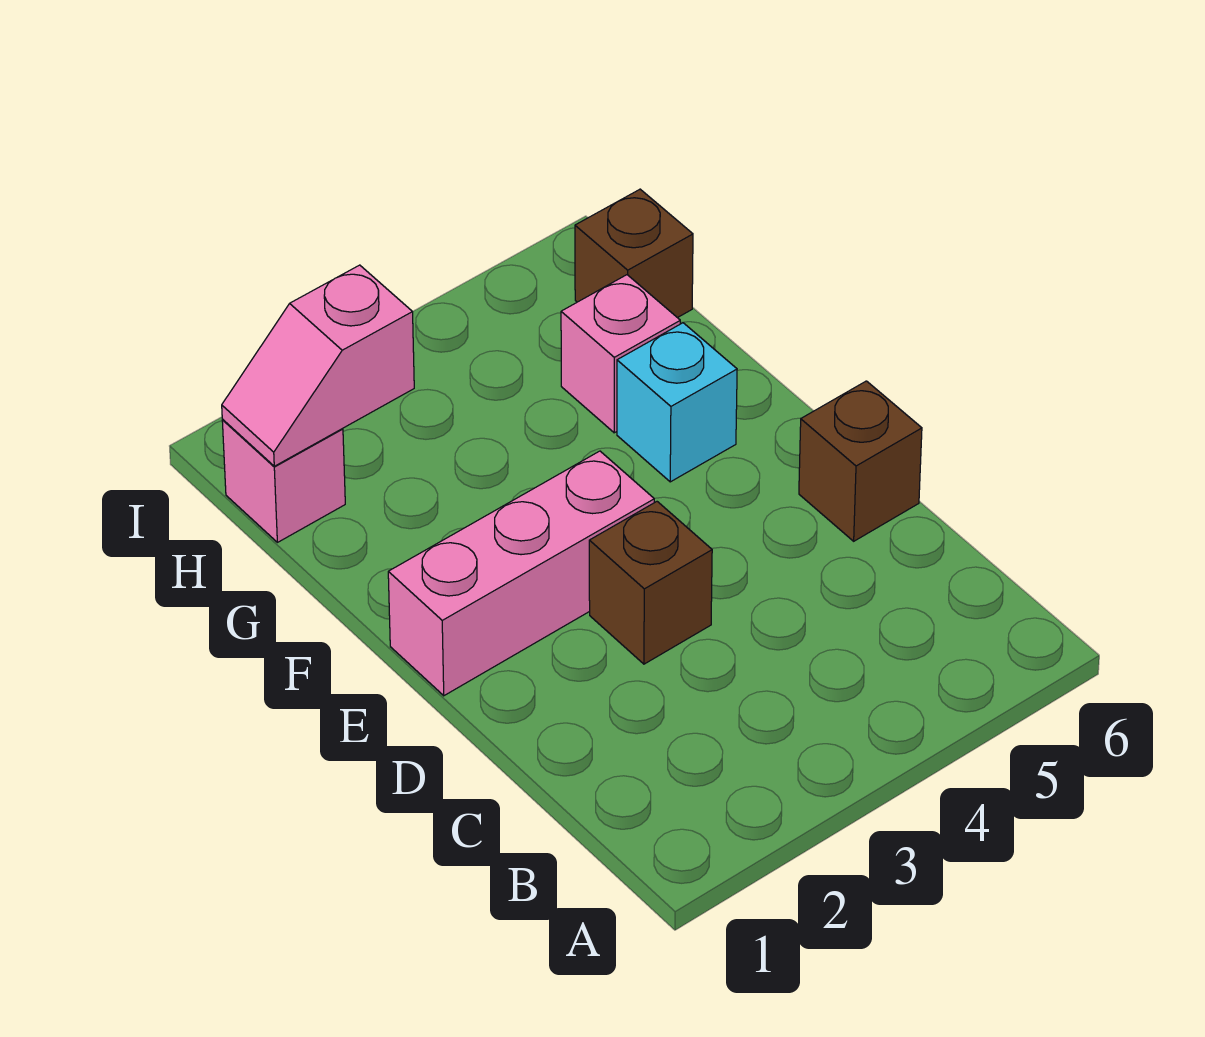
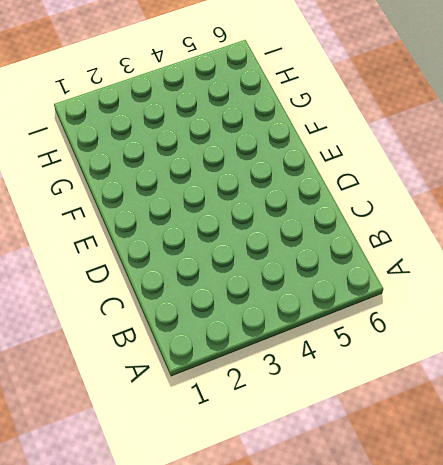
none -> brown 1x1 brick [589,502,712,664]
none -> brown 1x1 brick [799,381,922,541]

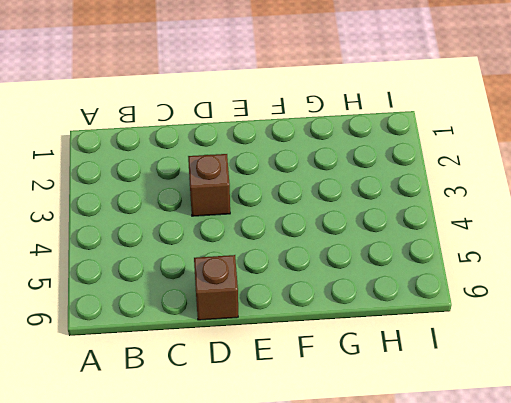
none -> pink 1x3 brick [388,451,654,696]
none -> cyan 1x1 brick [617,323,737,482]

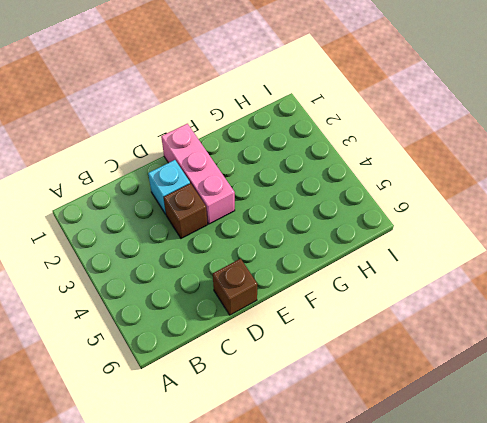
cyan 1x1 brick [148,160,190,214] -> cyan 1x1 brick moved to [617,323,737,482]
none -> pink 1x1 brick [561,275,680,433]
none -> pink 1x1 brick [222,420,345,542]

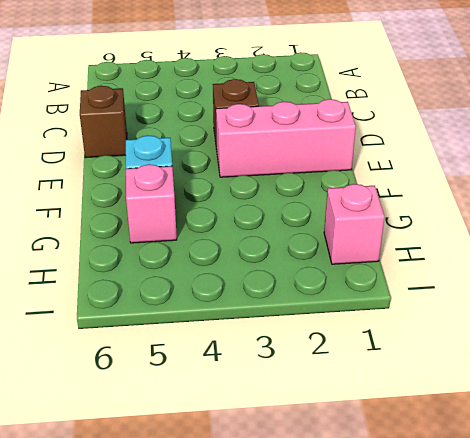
none -> brown 1x1 brick [575,189,693,318]
none -> pink 1x2 slope [222,265,414,466]

